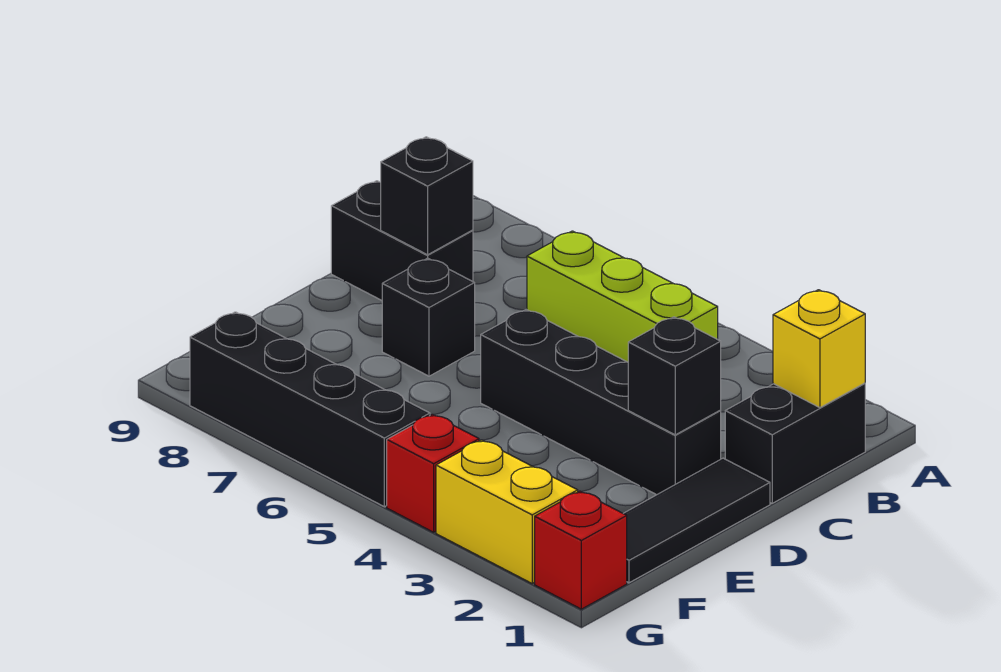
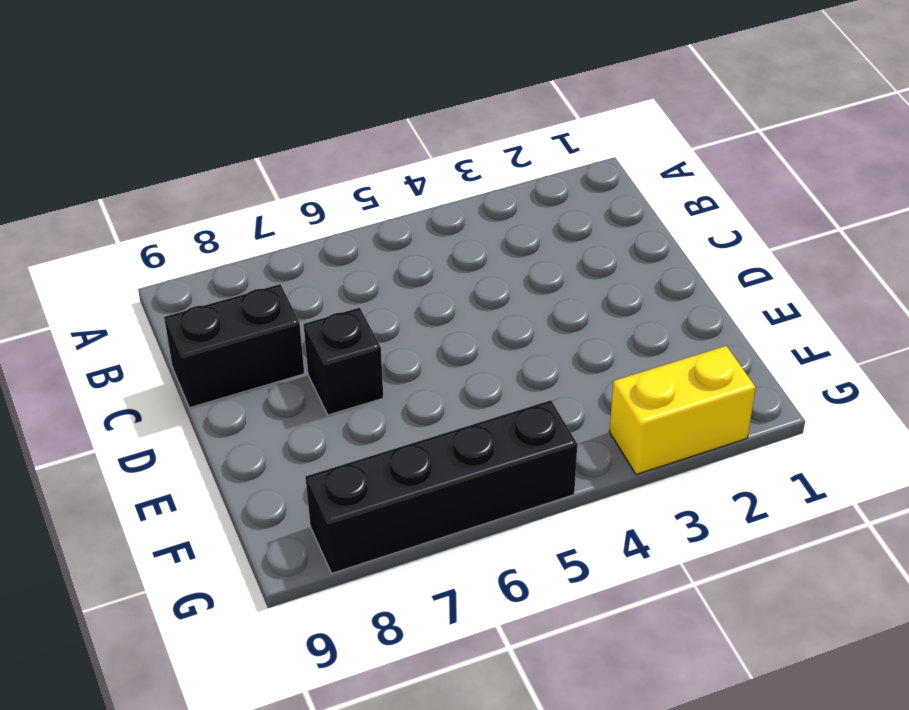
none -> black 1x2 brick [725,383,865,503]
none -> lime 1x3 brick [527,231,718,362]
none -> black 1x3 tile [623,458,770,583]

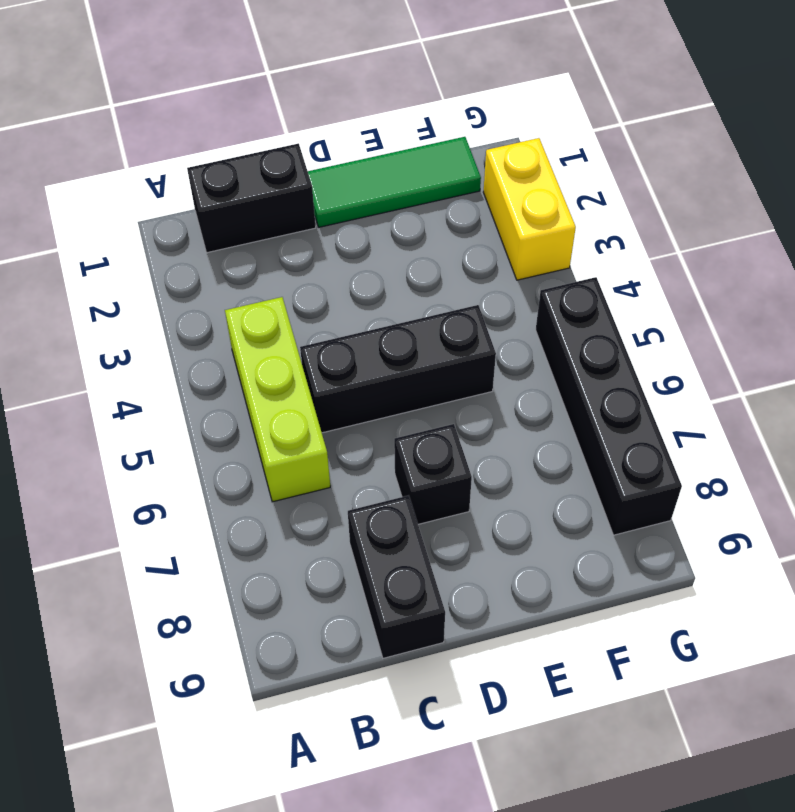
black 1x3 brick [300,305,496,433] -> black 1x4 brick [481,310,721,495]
green 1x3 tile [308,137,481,227] -> black 1x3 tile [623,458,770,583]
none -> red 1x1 brick [535,491,627,609]
none -> red 1x1 brick [387,414,479,532]
none -> yellow 1x1 brick [773,290,865,408]

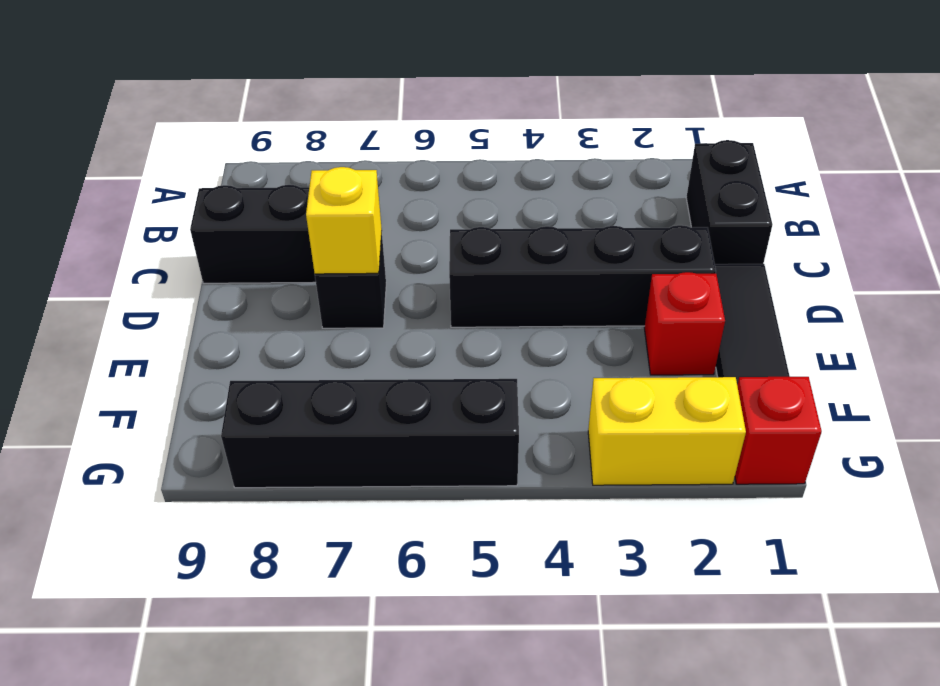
yellow 1x1 brick [306,167,382,274] -> yellow 1x1 brick moved to [773,290,865,408]
red 1x1 brick [644,272,725,375] -> red 1x1 brick moved to [387,414,479,532]
none -> lime 1x3 brick [527,231,718,362]
none -> black 1x1 brick [381,137,473,255]
none -> black 1x1 brick [628,317,721,435]

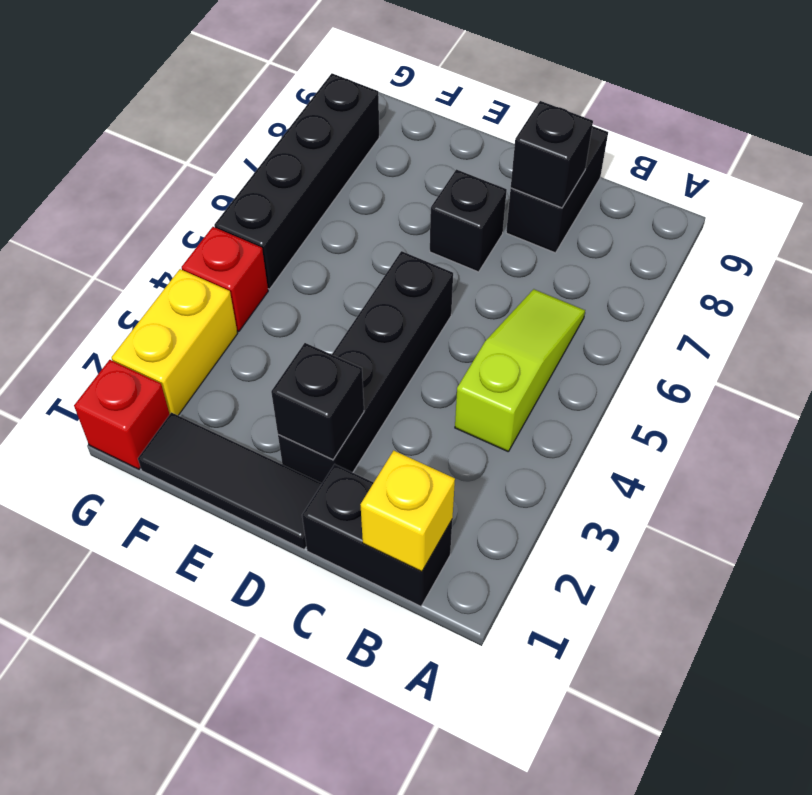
lime 1x3 slope [455,289,585,452] -> lime 1x3 brick [527,231,718,362]

